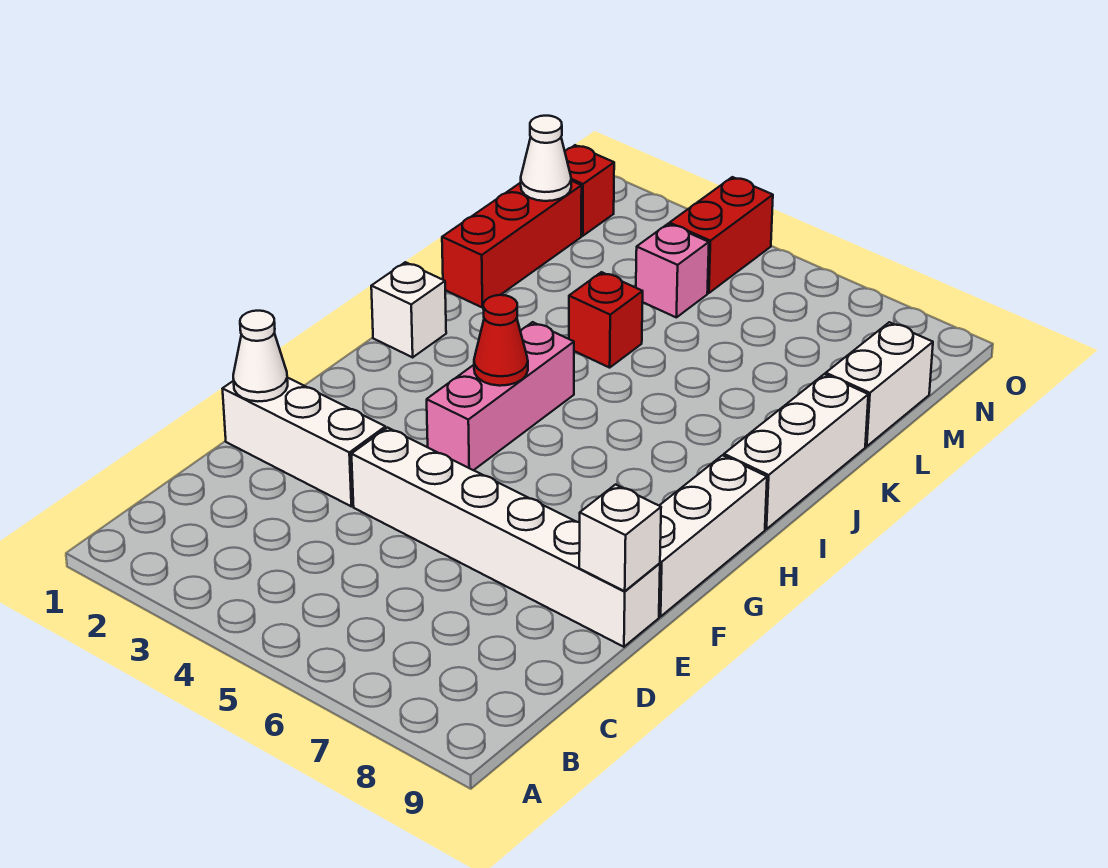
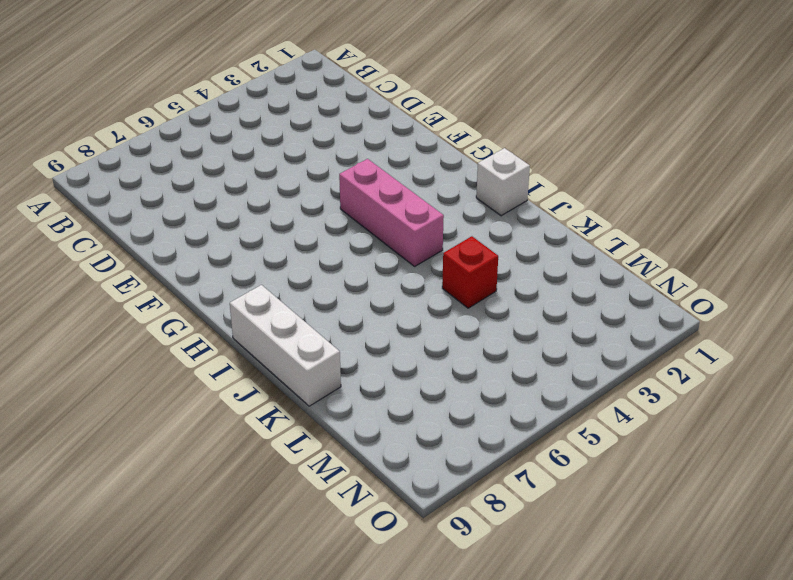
none -> white 1x3 brick [222,378,386,506]
none -> white 1x6 brick [352,428,660,647]
none -> white 1x3 brick [659,455,767,617]

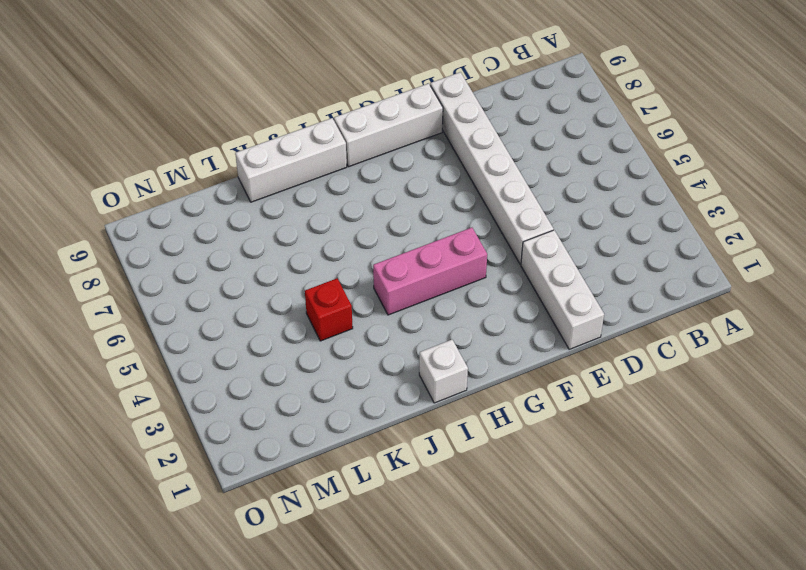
none -> red 1x3 brick [442,181,582,308]
none -> white 1x2 brick [826,322,933,446]
none -> pink 1x1 brick [636,224,709,317]

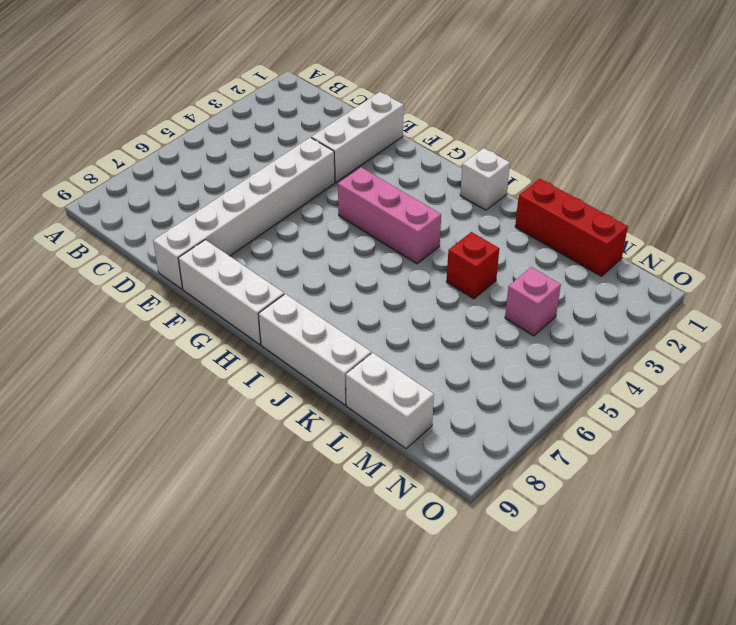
none -> red 1x1 brick [565,145,614,236]
none -> red 1x2 brick [669,177,773,293]
none -> white 1x1 cone [233,311,288,401]

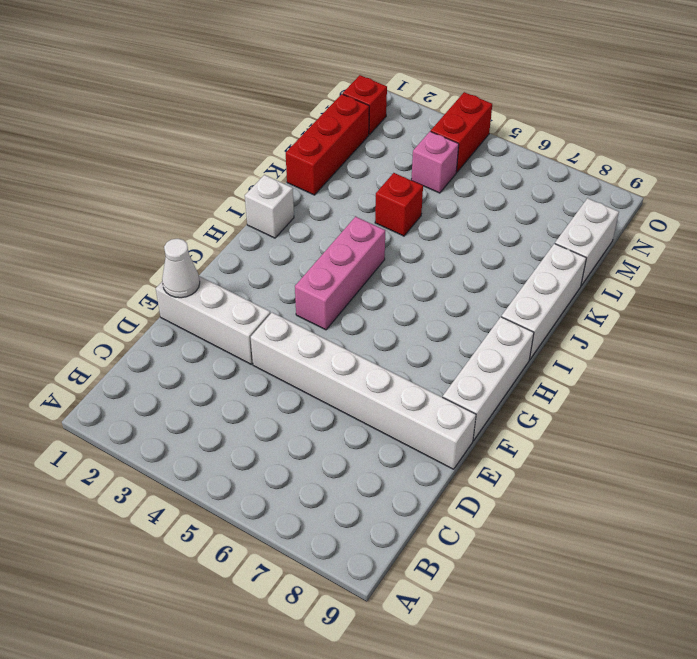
none -> white 1x1 brick [579,485,661,591]
none -> red 1x1 cone [474,295,528,386]
none -> white 1x1 cone [521,116,571,201]

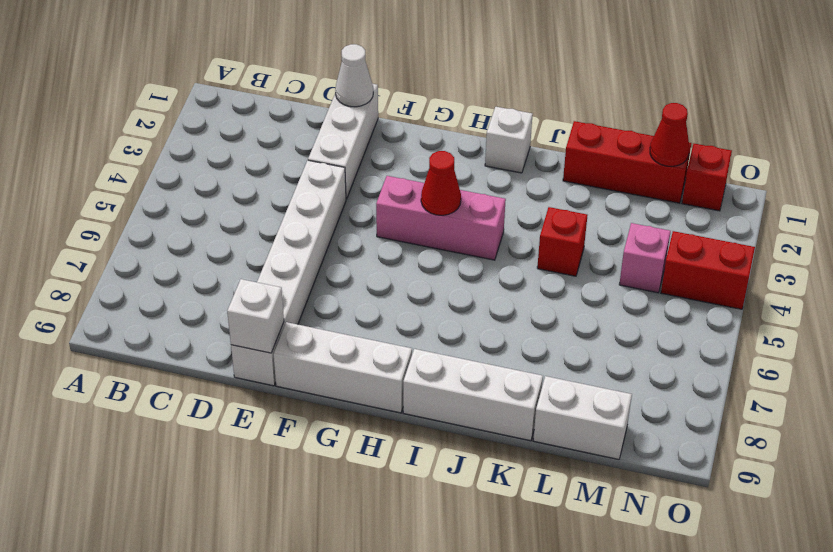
red 1x1 cone [650,103,689,166] -> white 1x1 cone [521,116,571,201]

